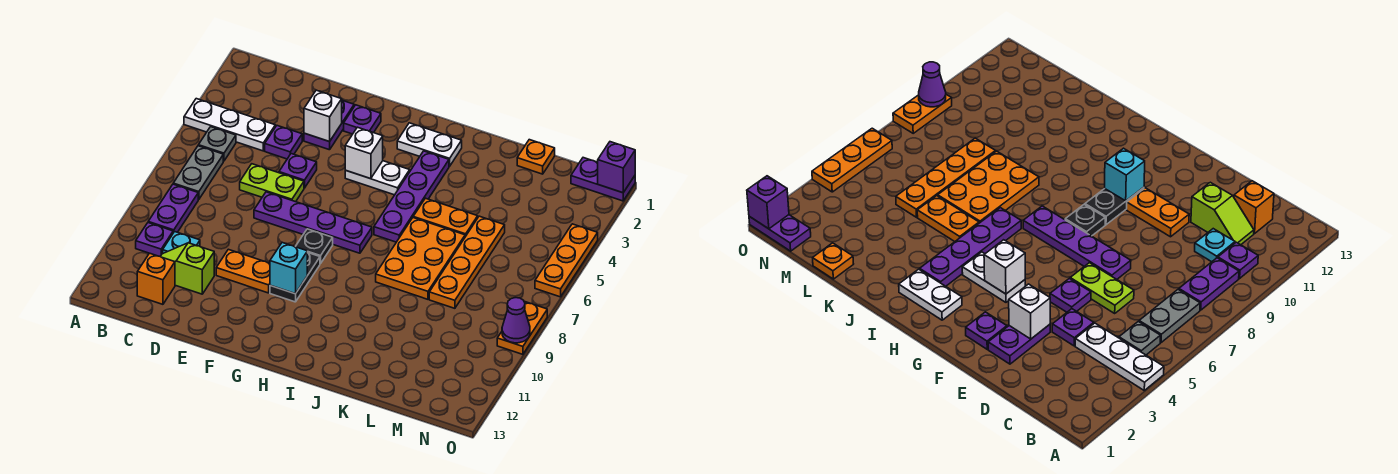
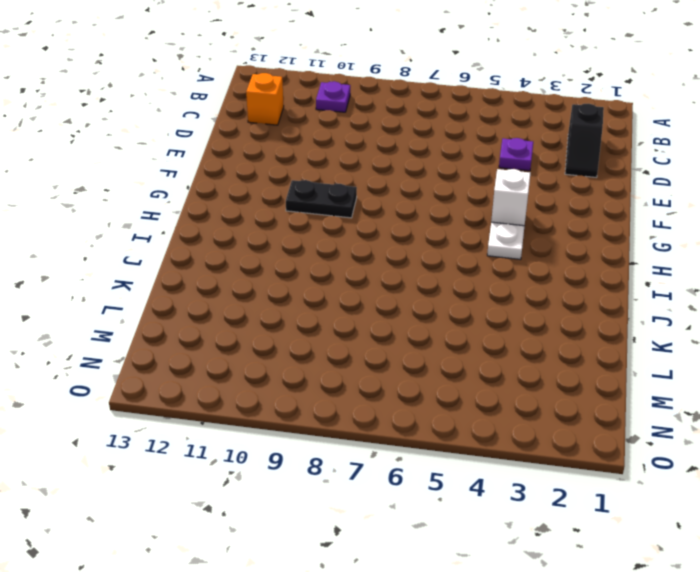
black 1x2 slope [565,104,604,177] -> none
none -> white 1x3 plate [184,99,275,151]
none -> grey 1x1 plate [198,127,236,161]
none -> grey 1x2 plate [173,146,223,200]
none -> purple 1x2 plate [148,184,198,233]

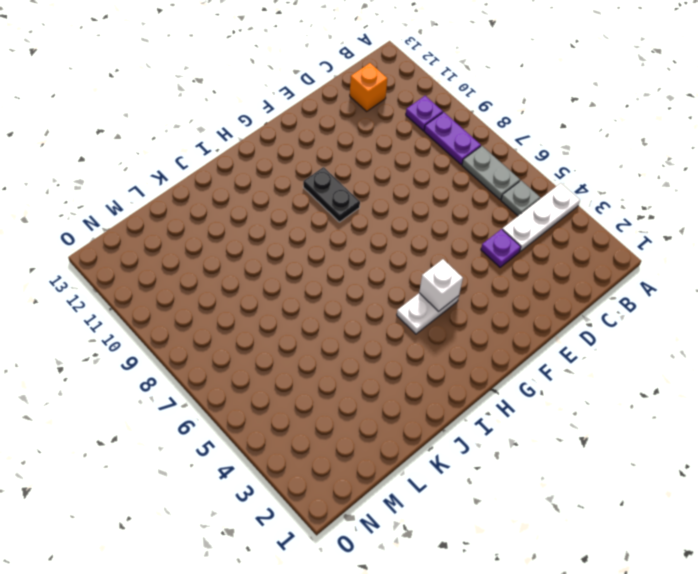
none -> cyan 1x1 plate [163,232,200,253]
none -> lime 1x2 slope [160,243,214,294]
none -> lime 1x2 plate [240,164,304,202]
none -> purple 1x2 plate [304,100,354,150]

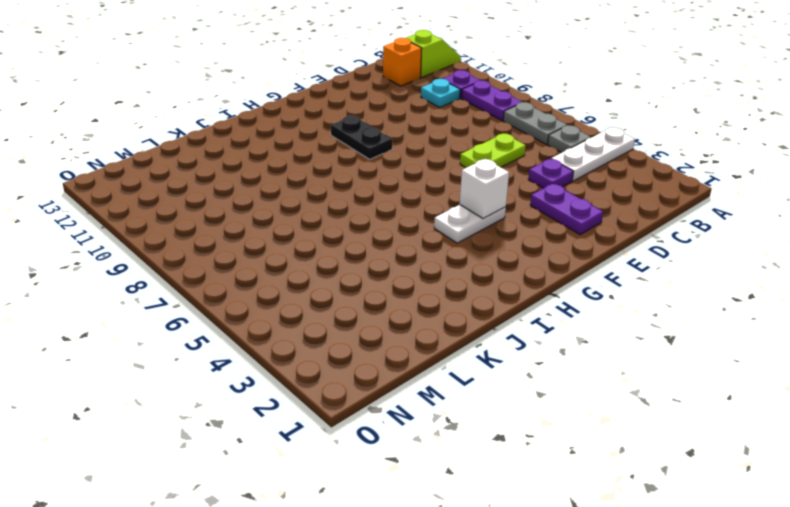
lime 1x2 slope [406,30,461,78] -> lime 1x2 slope moved to [160,243,214,294]
none -> purple 1x1 plate [279,154,317,188]
none -> purple 1x4 plate [254,192,372,253]
none -> orange 1x2 plate [216,249,270,293]
none -> purple 1x1 plate [344,105,381,134]

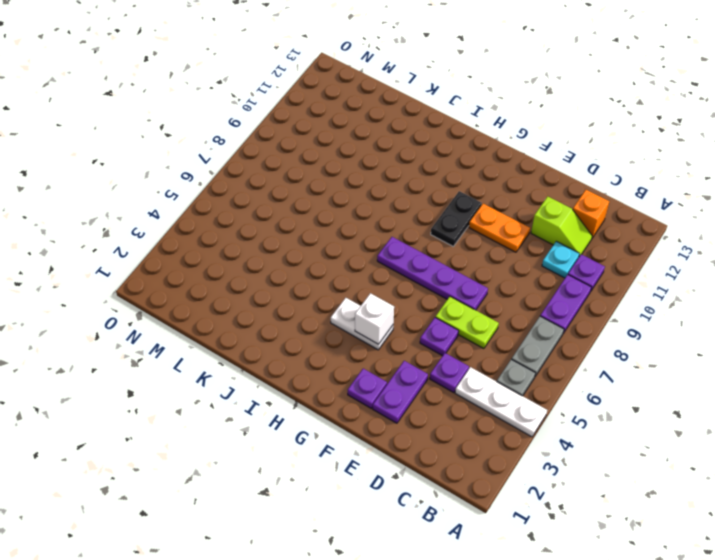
none -> black 1x1 plate [296,229,333,264]
none -> white 1x2 plate [397,123,462,166]
none -> purple 1x4 plate [374,151,449,242]
none -> orange 1x2 plate [413,198,478,237]

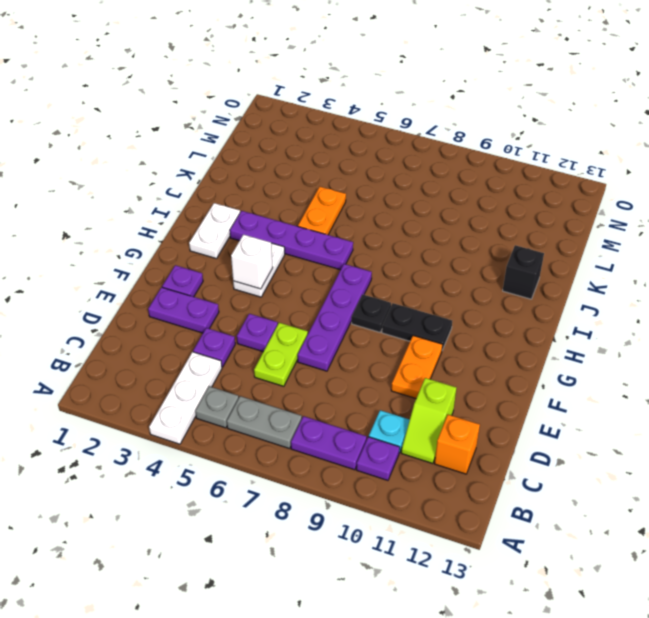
black 1x1 brick [503,245,544,299] -> none
none -> orange 2x3 plate [376,218,465,299]
none -> orange 1x1 plate [517,140,555,174]
none -> orange 1x4 plate [429,216,505,308]
none -> purple 1x2 plate [571,158,635,201]

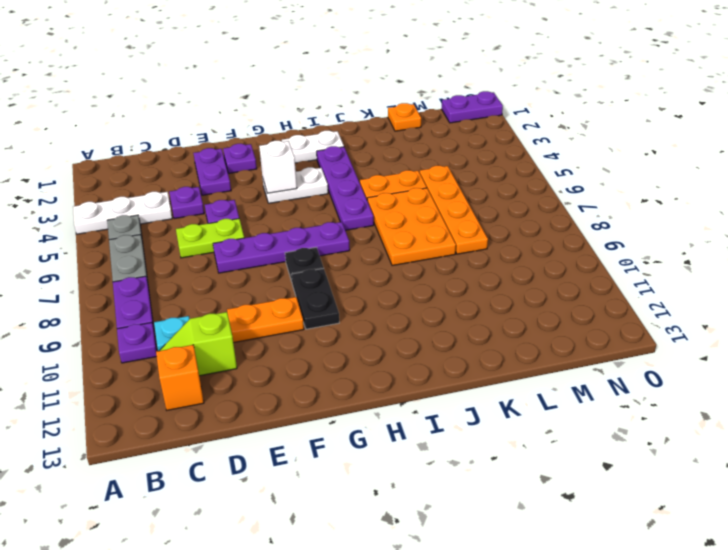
none -> orange 1x3 plate [535,224,598,297]
none -> orange 1x2 plate [497,301,547,354]
none -> white 1x1 brick [304,90,342,142]
none -> cyan 1x1 brick [270,243,307,294]

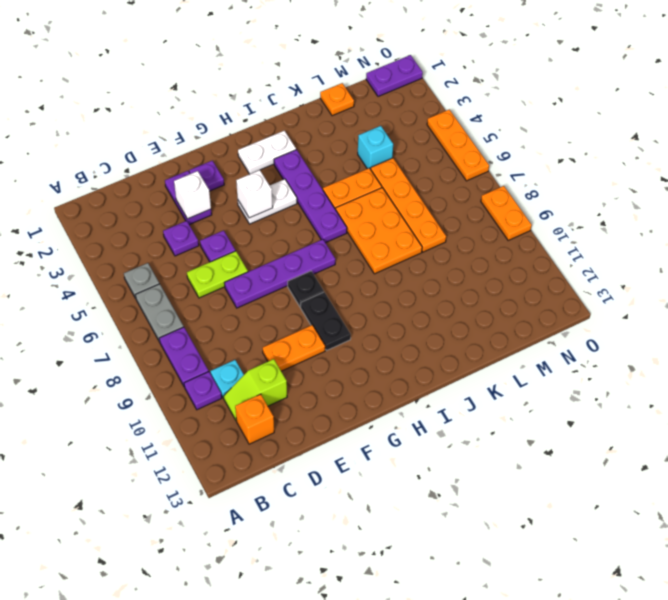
cyan 1x1 brick [358,126,393,169] -> cyan 1x1 brick moved to [270,243,307,294]
none -> white 1x3 plate [184,99,275,151]
none -> purple 1x1 brick [598,142,635,193]
none -> purple 1x1 cone [502,298,530,343]

